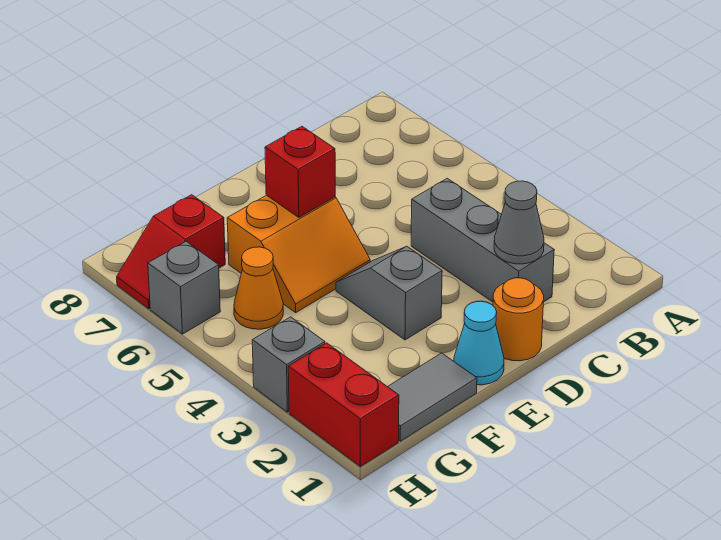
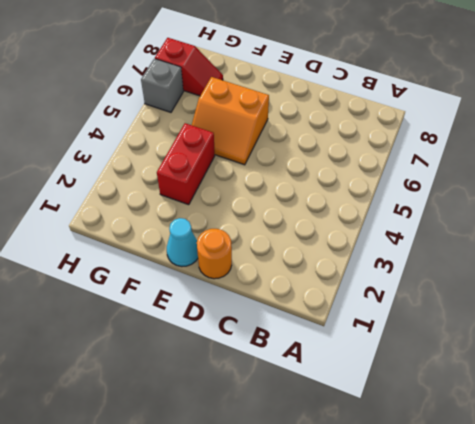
red 1x2 brick [157,123,215,205] -> red 1x2 brick moved to [288,343,399,467]
red 1x2 slope [155,38,223,96] -> red 1x2 slope turned to [117,195,225,309]
none -> grey 1x3 brick [411,178,554,302]
none -> grey 1x2 slope [336,246,442,340]
none -> grey 1x2 tile [388,353,477,441]

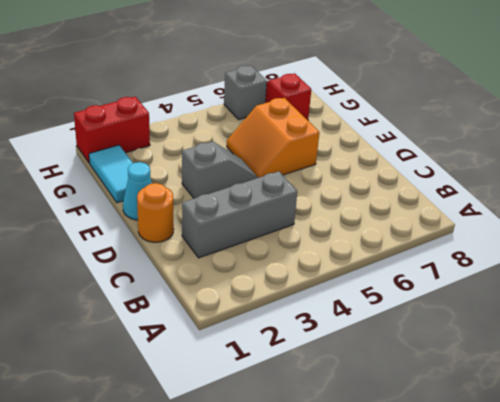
cyan 1x2 tile [89,145,133,203] -> grey 1x2 tile [388,353,477,441]
none -> orange 1x1 cone [234,247,283,329]
none -> grey 1x1 brick [252,317,325,412]
none -> grey 1x1 cone [494,181,544,264]

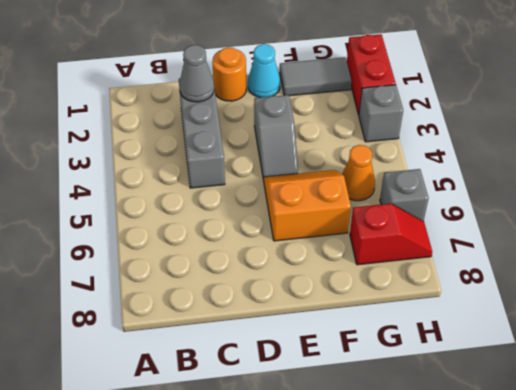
none -> red 1x1 brick [265,126,335,217]

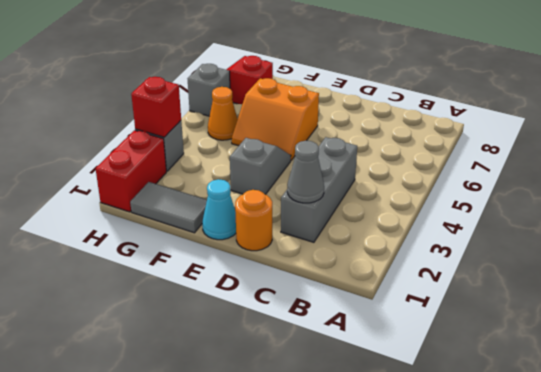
red 1x1 brick [131,77,181,137] -> red 1x1 brick moved to [265,126,335,217]

